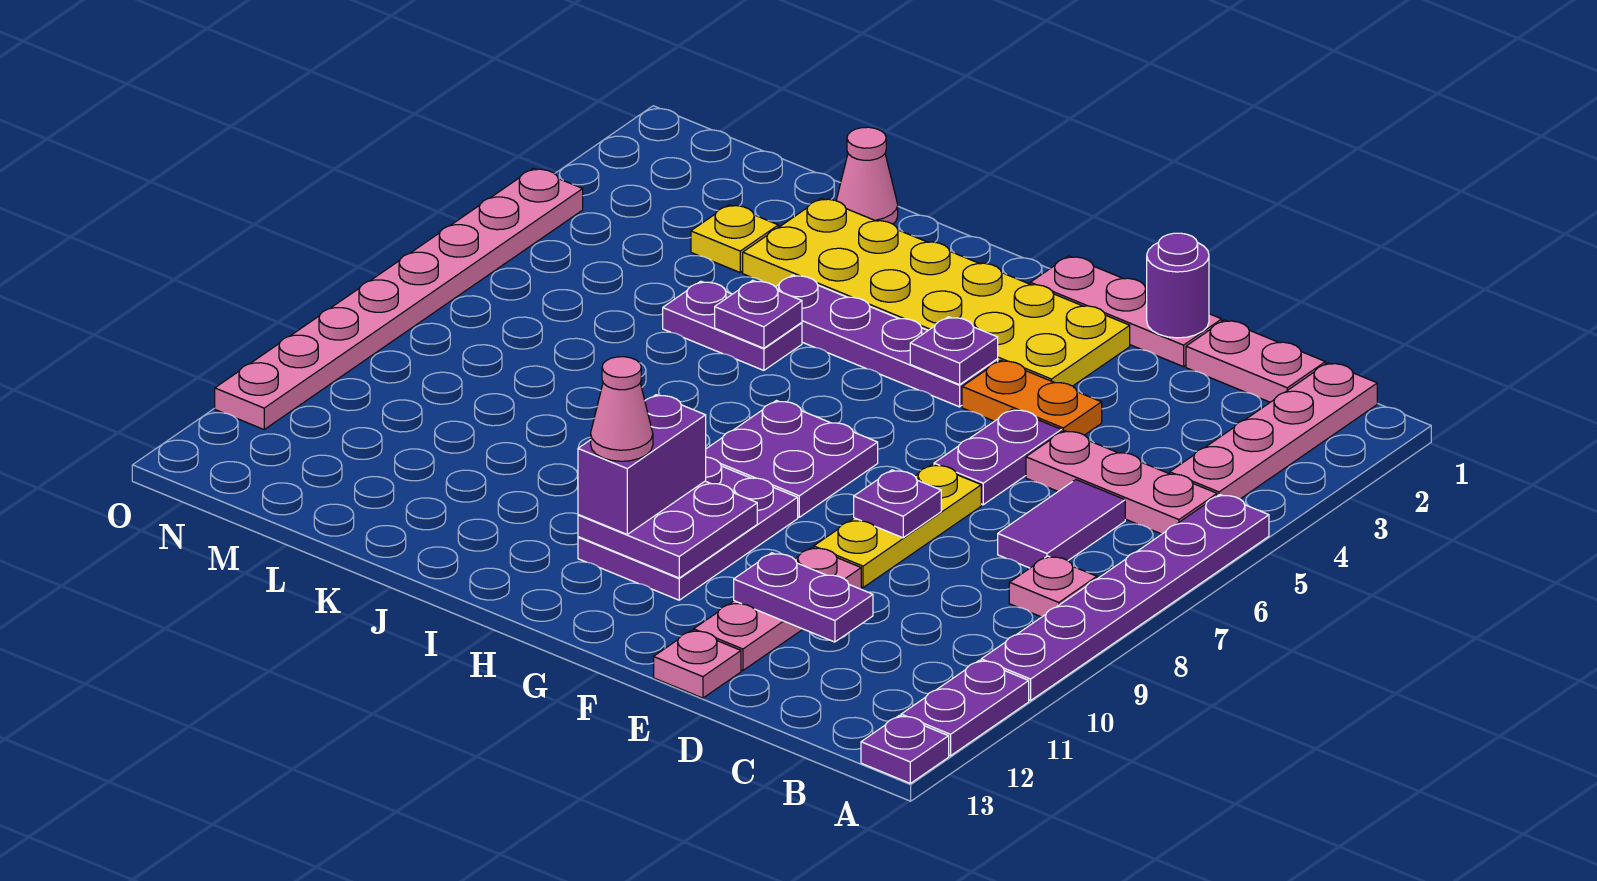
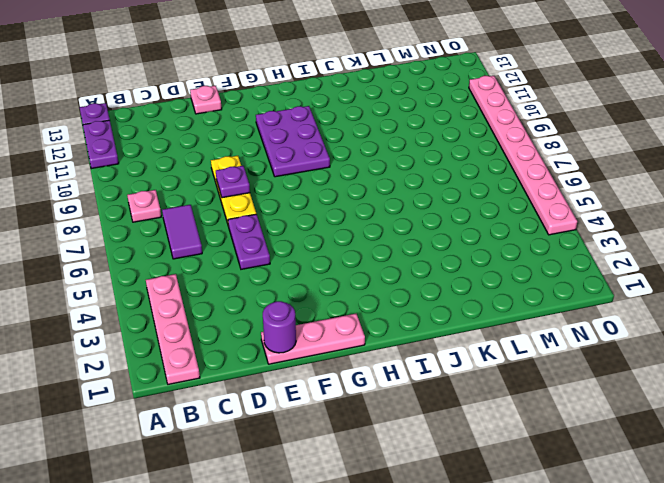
none -> purple 1x6 plate [981,495,1269,701]
none -> pink 1x3 plate [1026,431,1217,534]
none -> pink 1x2 plate [1186,320,1325,402]
none -> orange 1x2 plate [962,360,1102,435]

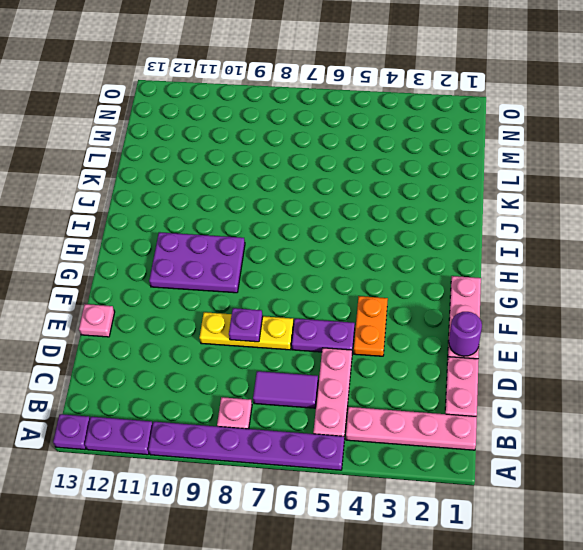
none -> pink 1x3 plate [694,548,861,670]
none -> yellow 2x6 plate [743,199,1130,386]
none -> purple 1x4 plate [776,275,998,407]
none -> purple 2x2 plate [706,401,878,517]

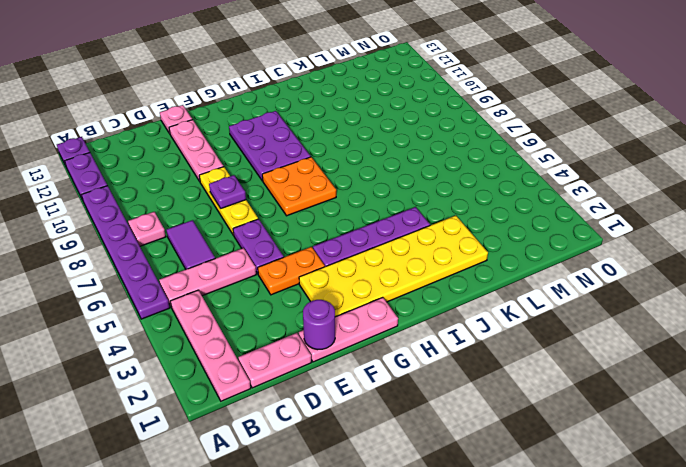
orange 2x2 plate [262,157,336,216] -> purple 2x2 plate [706,401,878,517]
none -> purple 1x2 plate [663,281,802,370]
none -> pink 1x1 cone [836,127,898,224]
none -> yellow 1x1 plate [691,205,778,272]
none -> pink 1x8 plate [215,168,583,429]

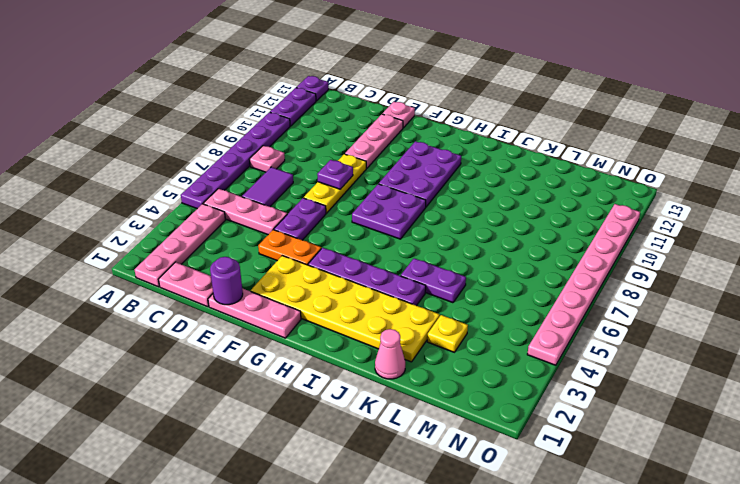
none -> purple 1x2 plate [734,553,873,642]
none -> purple 1x1 plate [910,317,998,385]
none -> purple 2x2 plate [578,481,757,578]
none -> purple 1x1 plate [715,280,802,348]

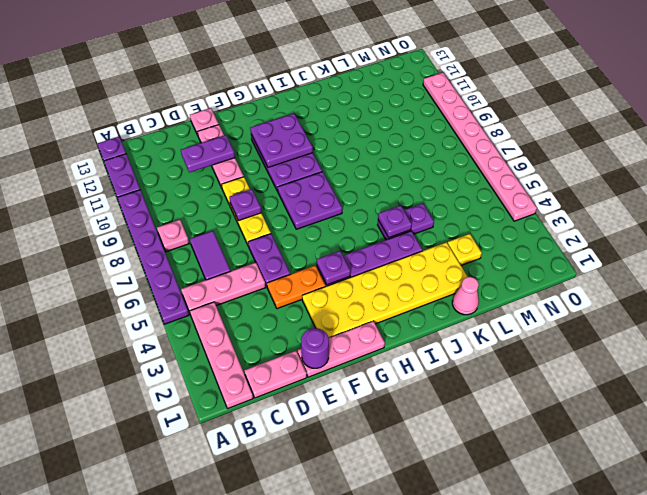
none -> purple 1x2 brick [578,395,706,534]
none -> pink 1x1 cone [591,357,653,461]

